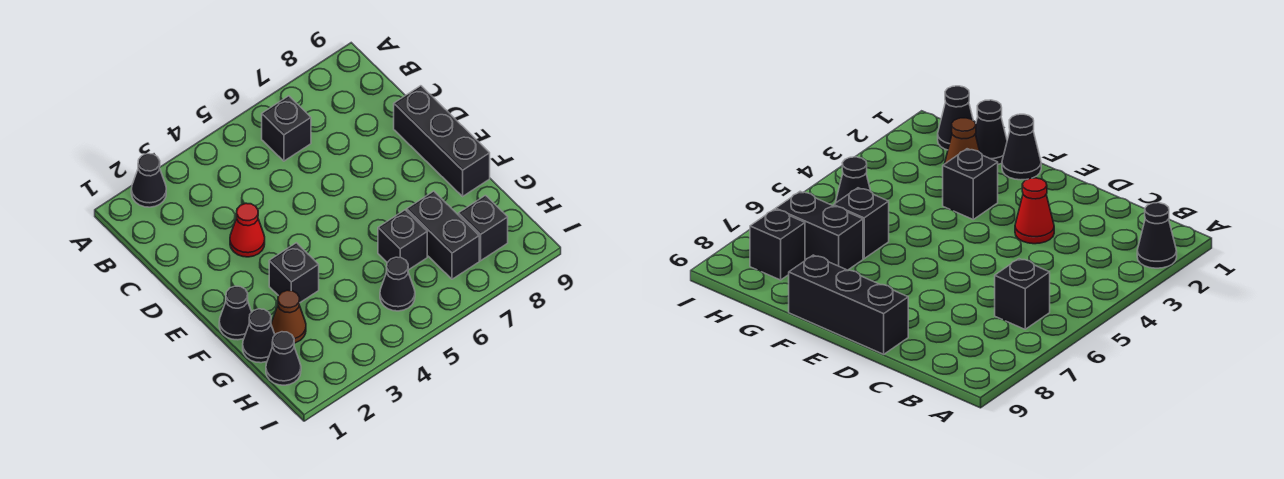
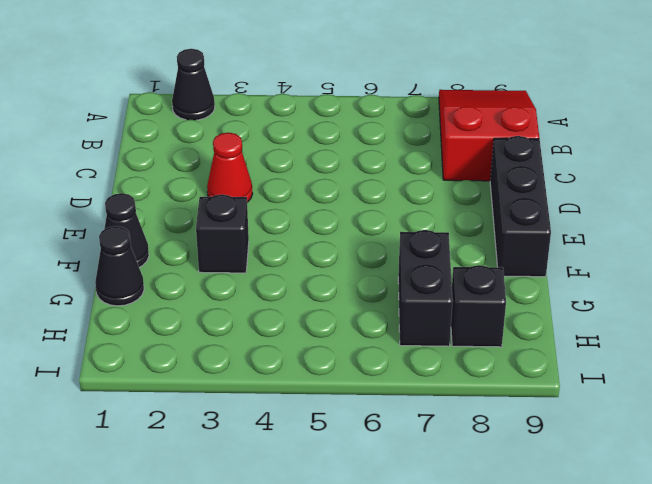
red 2x3 slope [439,90,539,181] -> none
none -> black 1x1 brick [262,96,311,161]
none -> brown 1x1 cone [271,290,306,343]
none -> black 1x1 brick [378,210,427,270]

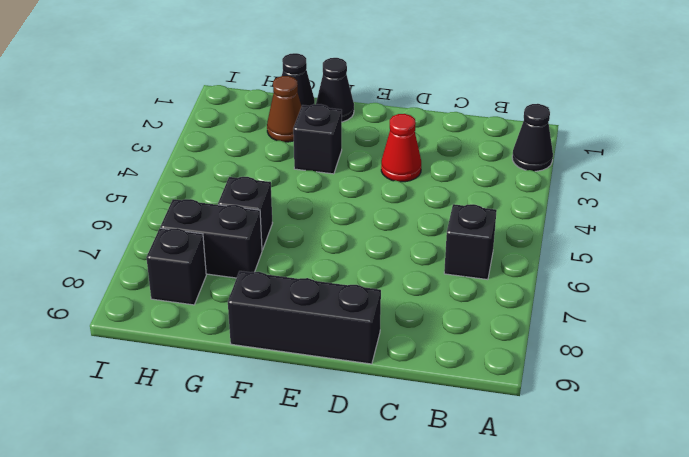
none -> black 1x1 cone [266,332,301,385]
none -> black 1x1 cone [380,257,415,311]

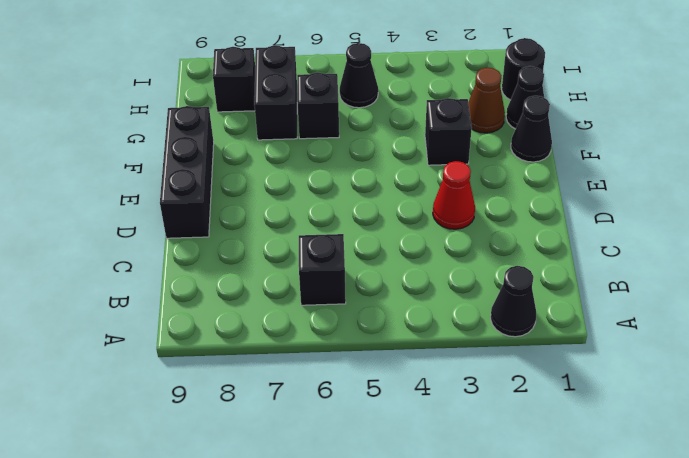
black 1x1 round brick [502,38,545,100] -> black 1x1 cone [266,332,301,385]

